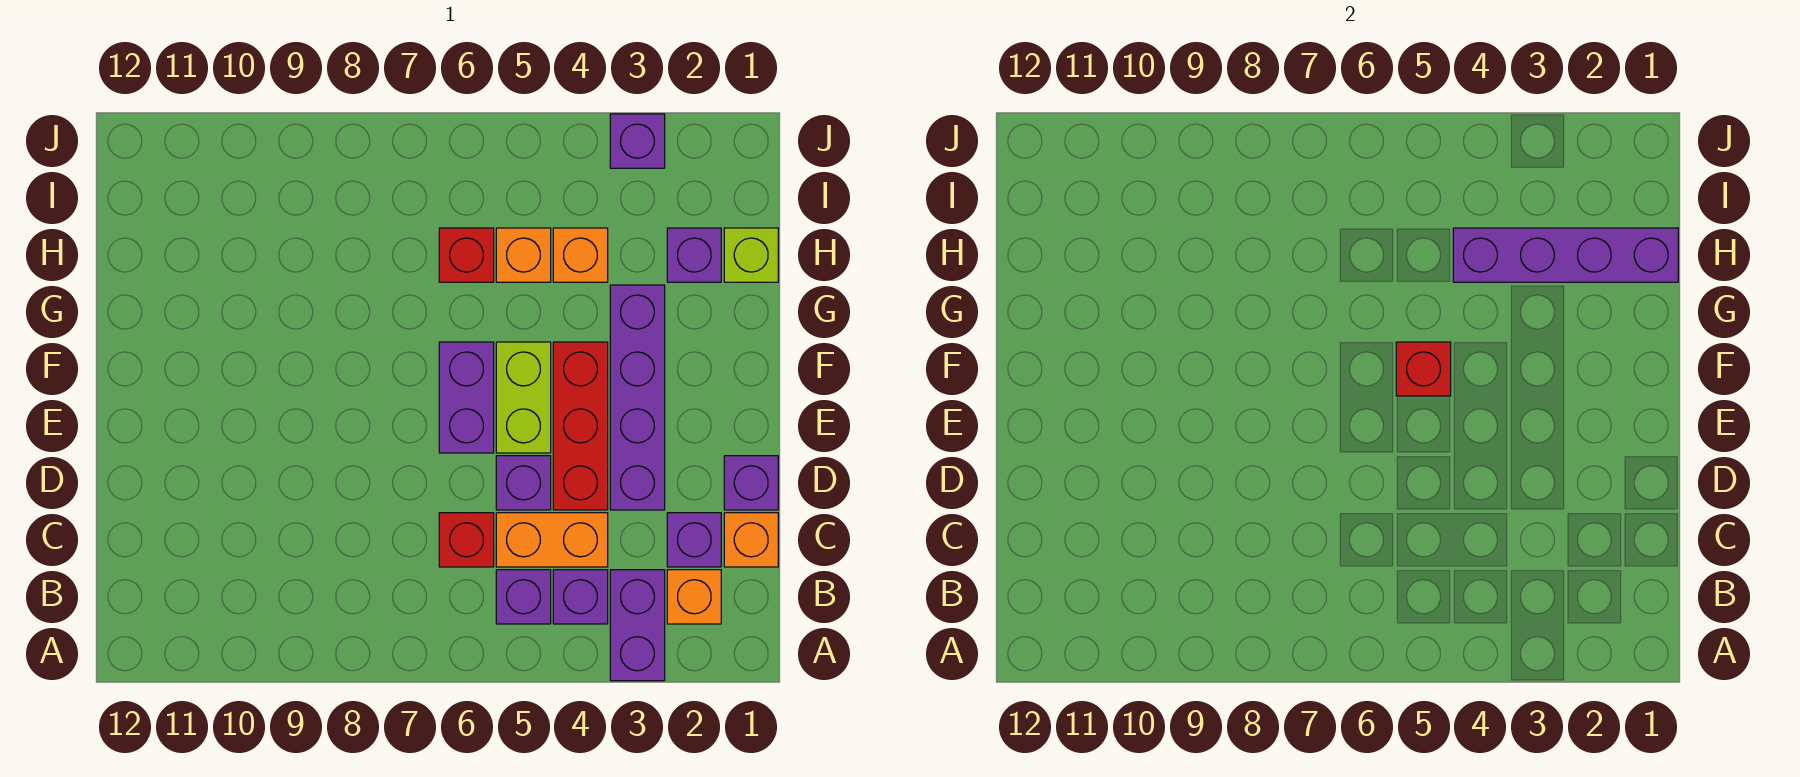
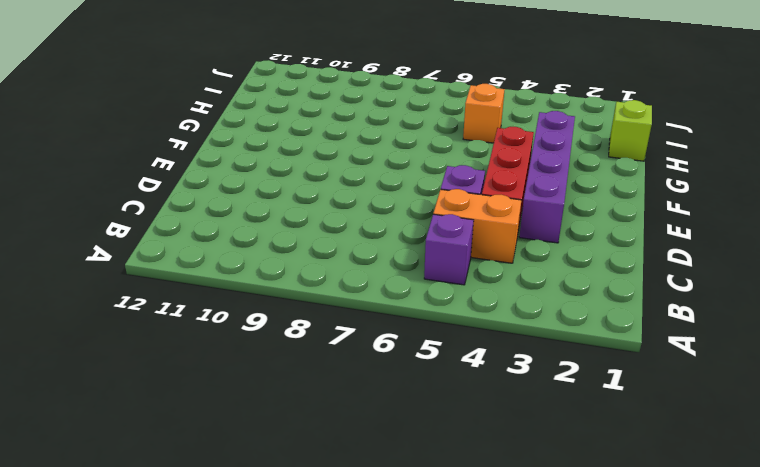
none -> purple 1x2 brick [610,570,665,681]
none -> orange 1x1 brick [667,570,721,624]
none -> purple 1x1 brick [553,570,608,624]

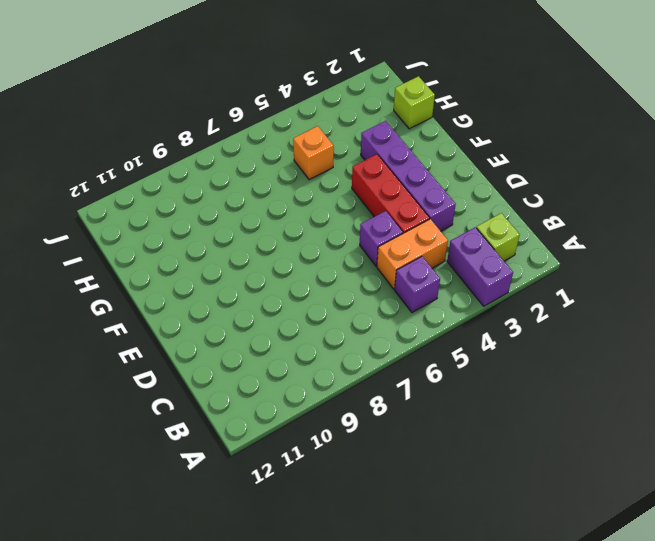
lime 1x1 brick [476,213,520,261] -> orange 1x1 brick [667,570,721,624]
none -> purple 1x1 brick [553,570,608,624]
none -> orange 1x1 brick [724,513,778,567]
none -> purple 1x1 brick [667,513,721,567]

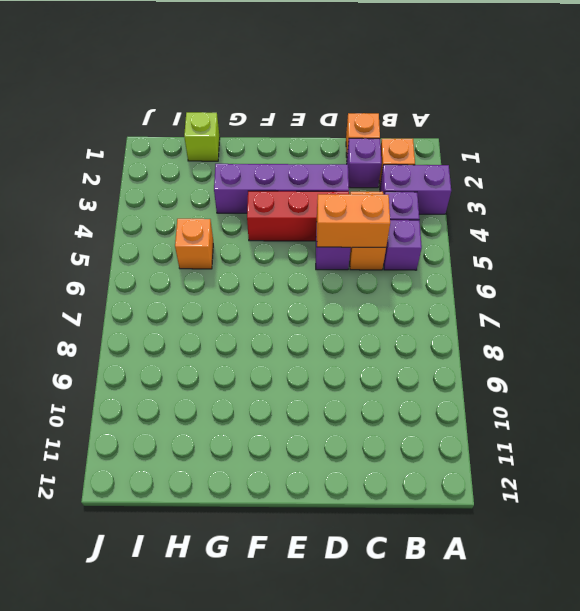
orange 1x2 brick [317,194,390,247] -> none
none -> red 1x1 brick [439,513,494,567]
none -> purple 1x1 brick [724,456,778,510]
none -> lime 1x2 brick [496,342,551,453]

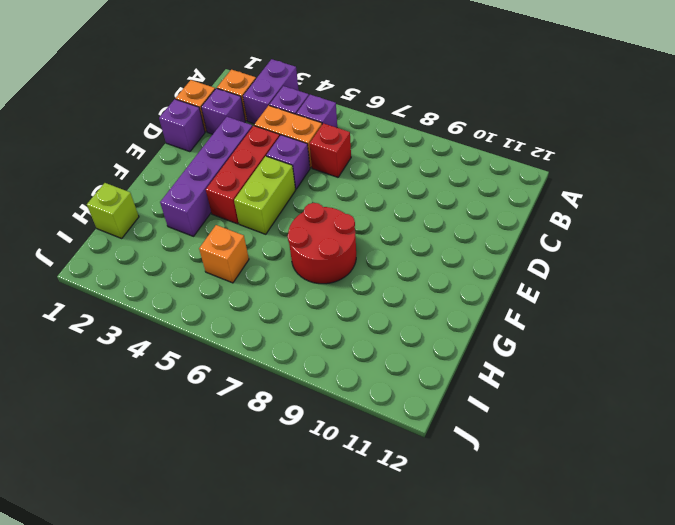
red 2x2 round brick [288,203,356,284] -> none
none -> purple 1x2 brick [439,342,494,453]
none -> purple 1x1 brick [667,228,721,282]
none -> orange 1x1 brick [553,228,608,282]

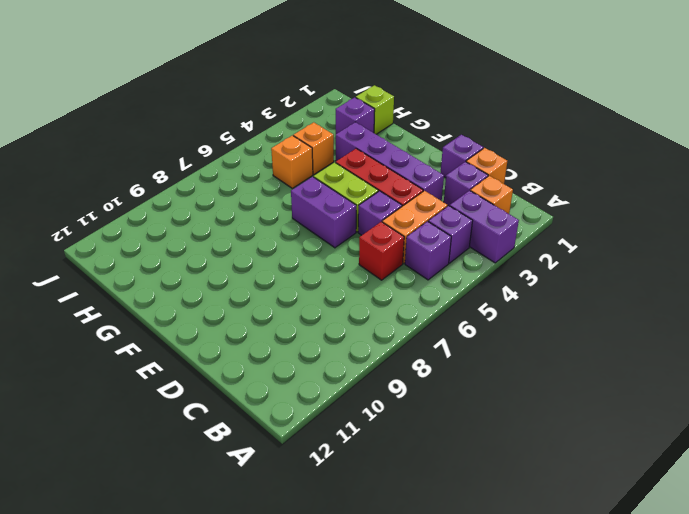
none -> red 1x1 brick [439,228,494,282]
none -> purple 1x1 brick [610,114,665,168]
none -> red 1x1 brick [1396,342,1451,396]

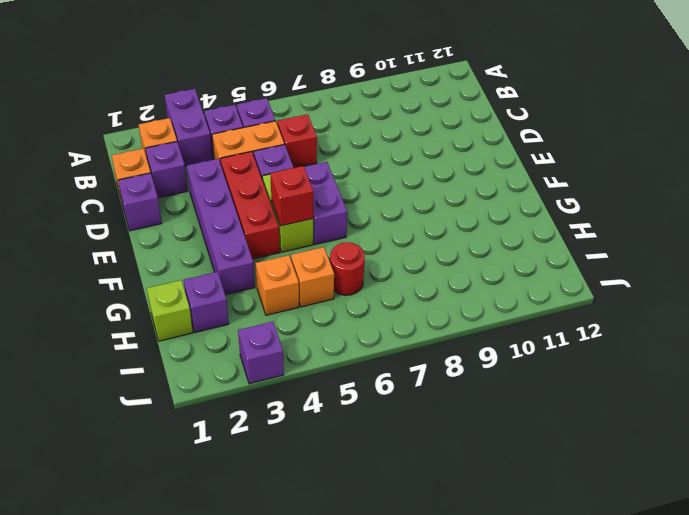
red 1x1 round brick [330,242,365,295] -> red 1x1 brick [439,228,494,282]
none -> purple 1x4 brick [1453,228,1678,282]

